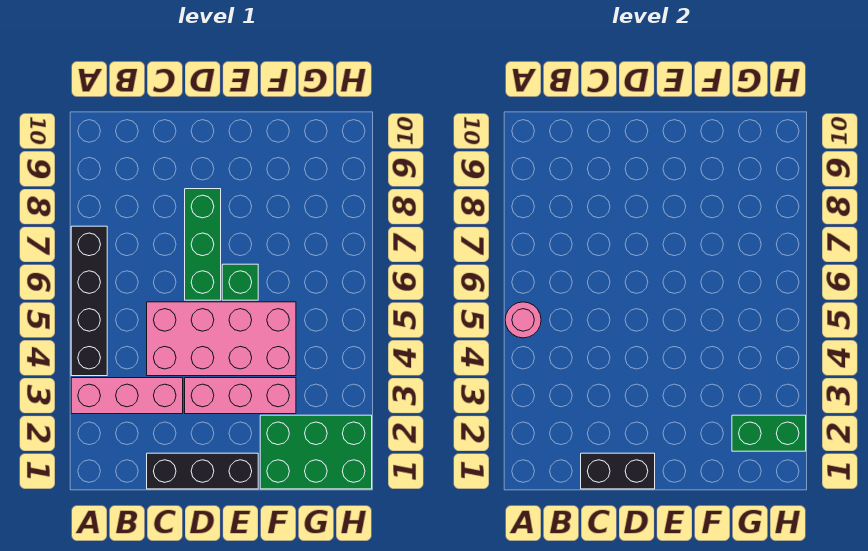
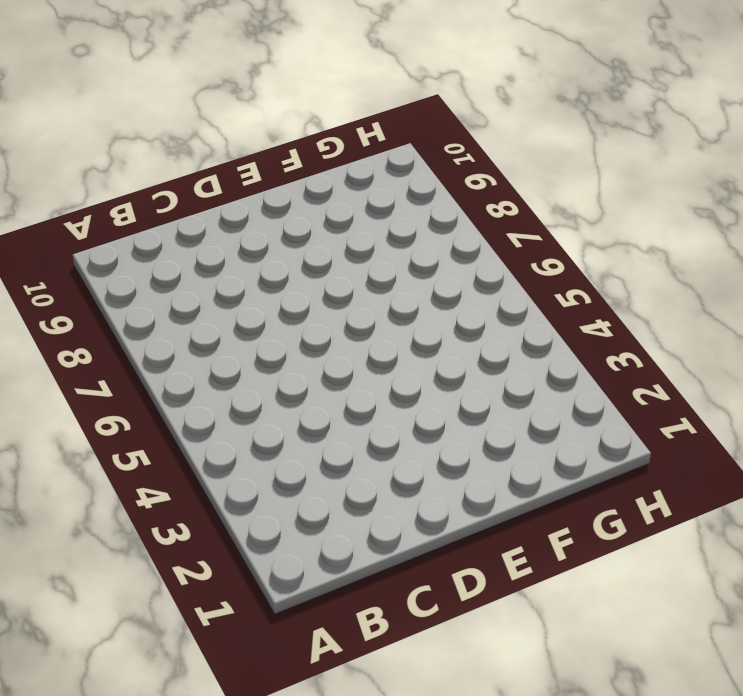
none -> pink 1x3 brick [71,378,183,414]
none -> black 1x4 brick [71,226,107,376]

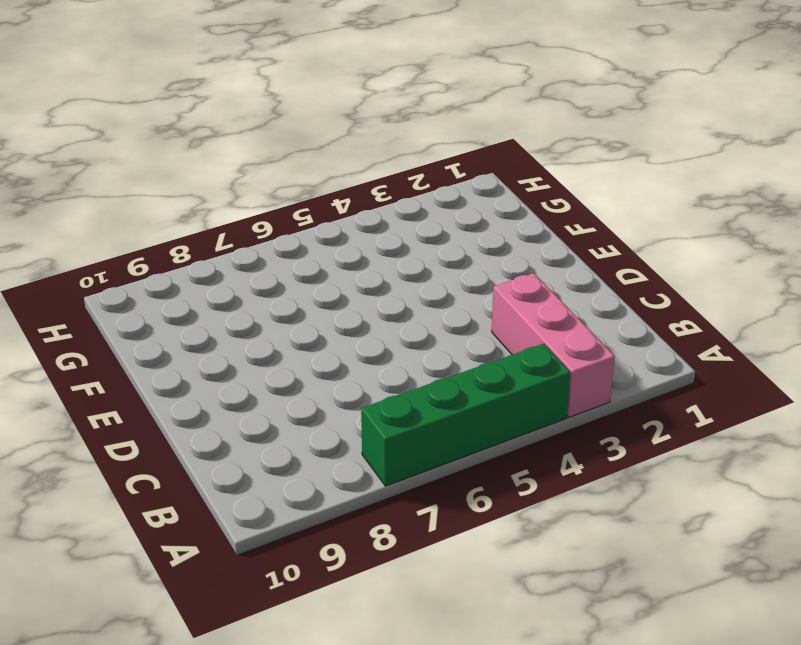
green 1x4 brick [361,344,570,486] -> black 1x4 brick [71,226,107,376]
none -> black 1x3 brick [147,453,258,489]
none -> pink 2x4 brick [147,302,296,376]

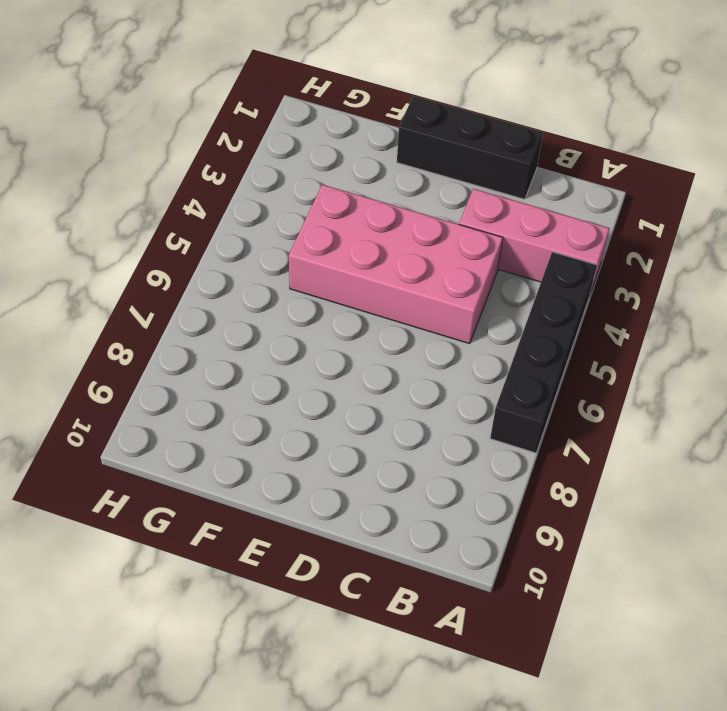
none -> pink 1x3 brick [185,378,296,414]
none -> green 1x3 brick [185,189,221,300]

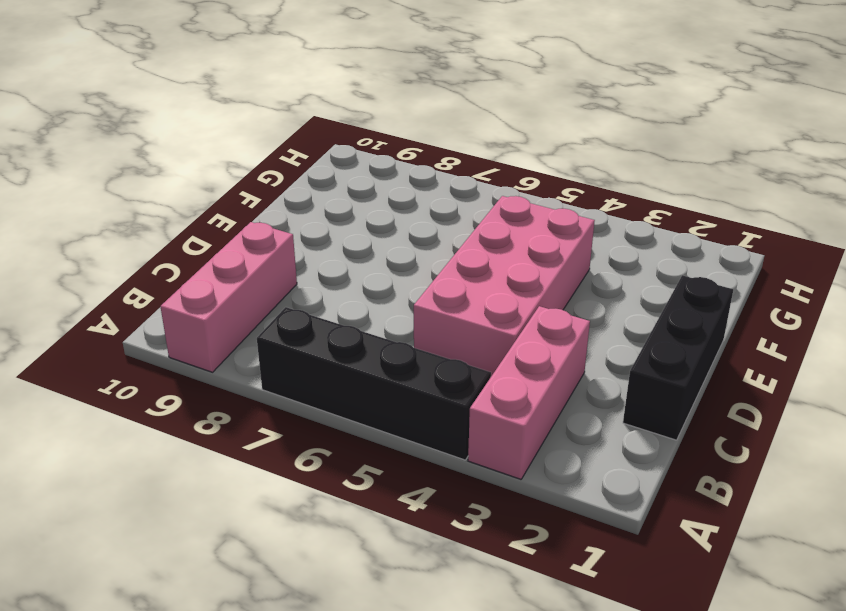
pink 1x3 brick [160,222,297,372] -> pink 1x3 brick moved to [185,378,296,414]
none -> green 1x3 brick [185,189,221,300]
none -> green 1x1 brick [222,264,258,300]

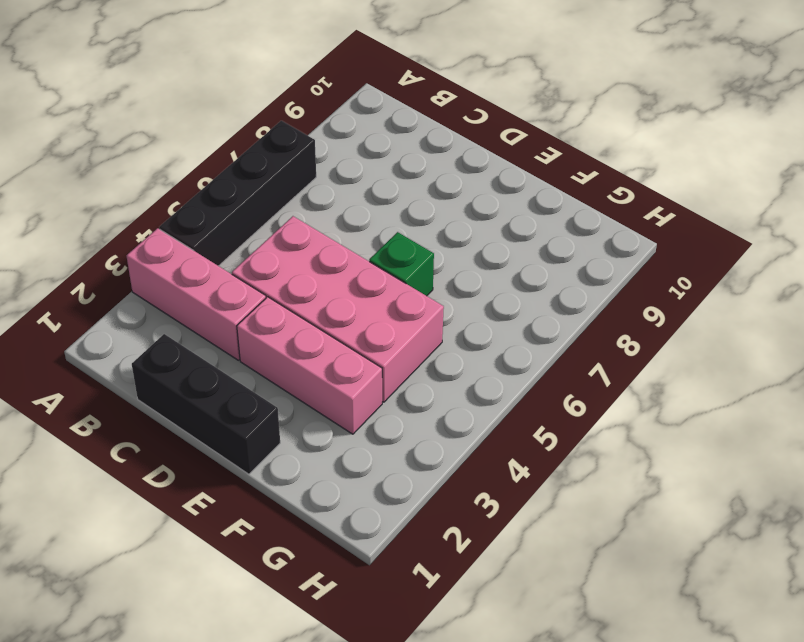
none -> green 1x3 brick [185,189,221,300]
none -> green 2x3 brick [260,415,372,489]

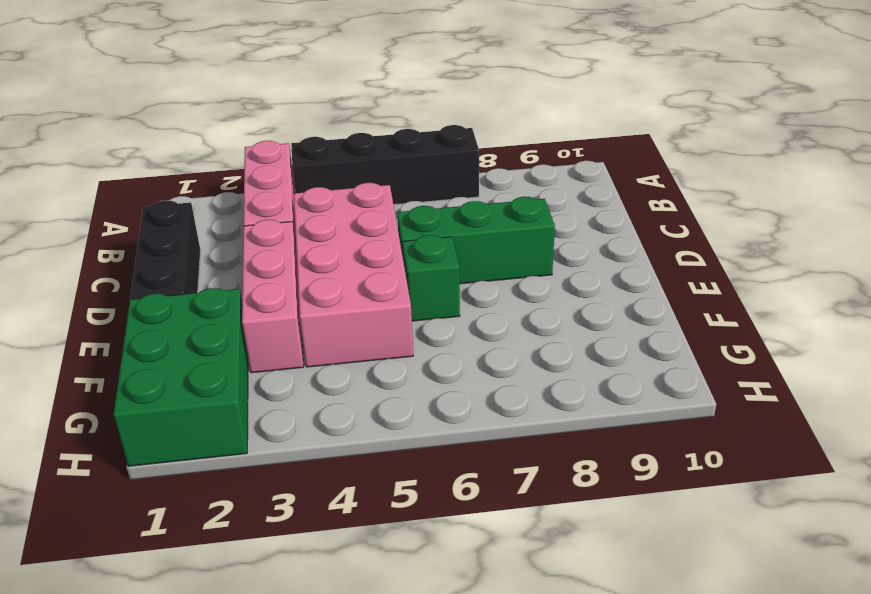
none -> pink 1x1 round brick [505,302,541,338]
none -> black 1x2 brick [581,453,655,489]

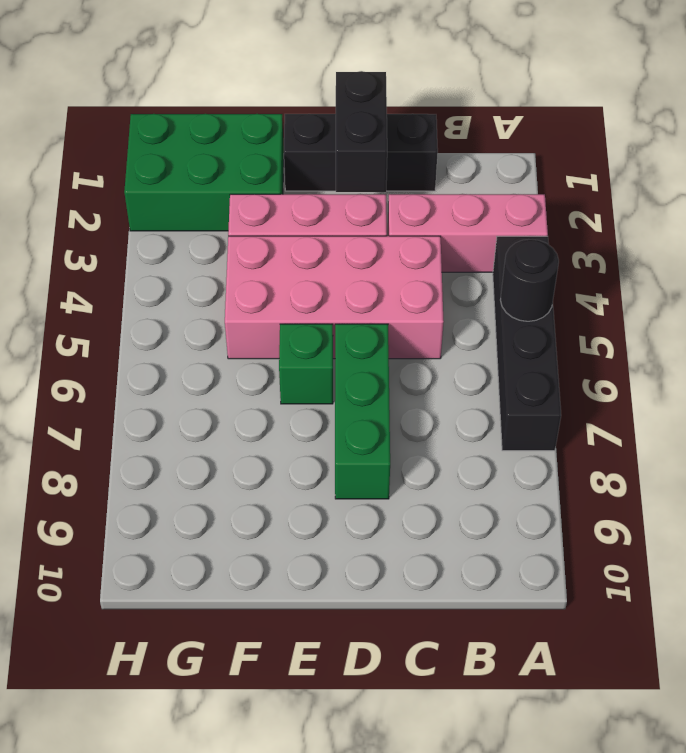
black 1x1 round brick [500,239,559,321] -> pink 1x1 round brick [505,302,541,338]
black 1x2 brick [336,71,387,192] -> black 1x2 brick turned to [581,453,655,489]
none -> green 1x2 brick [732,415,806,451]

